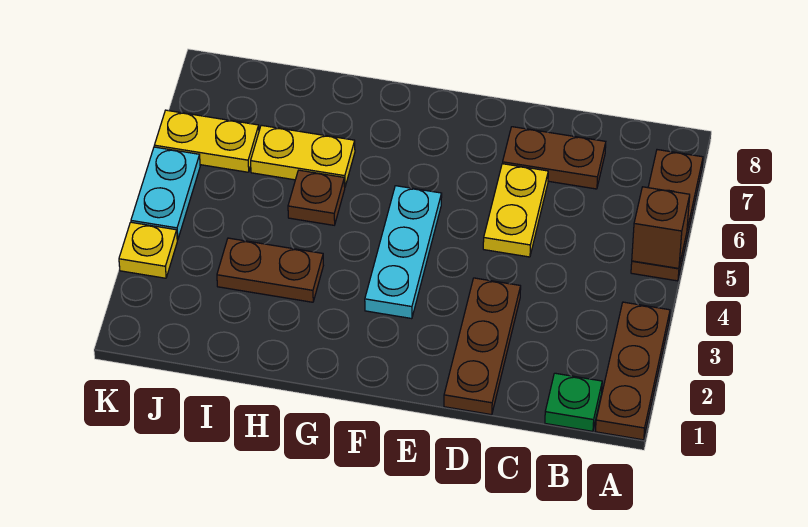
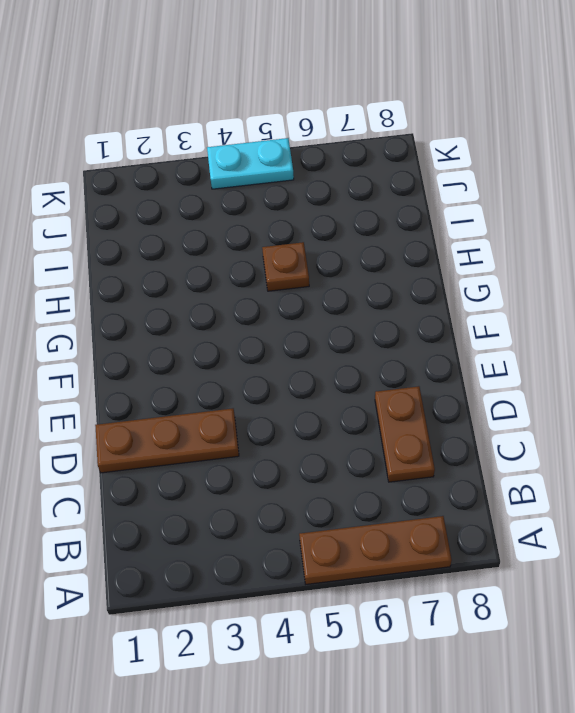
none -> brown 1x3 plate [595,302,670,440]
none -> green 1x1 plate [545,373,602,431]
none -> yellow 1x2 plate [483,164,548,257]

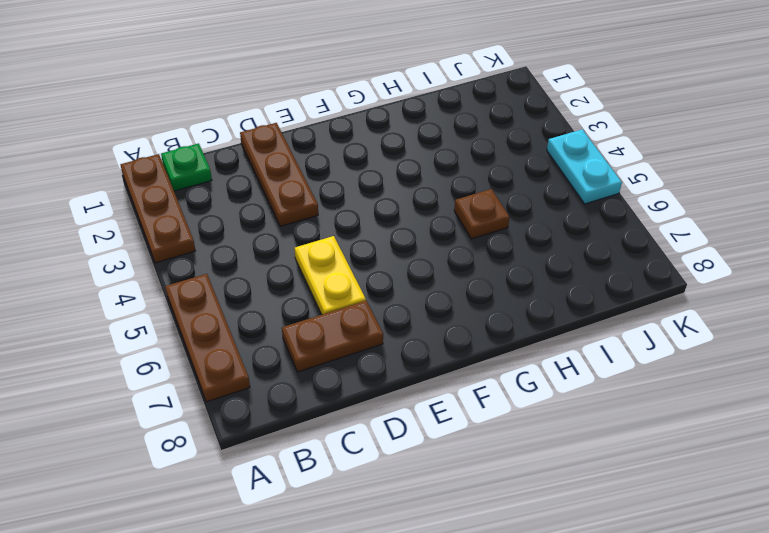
none -> cyan 1x3 plate [365,186,442,319]
none -> brown 1x2 plate [217,238,323,302]
none -> yellow 1x2 plate [251,125,355,187]

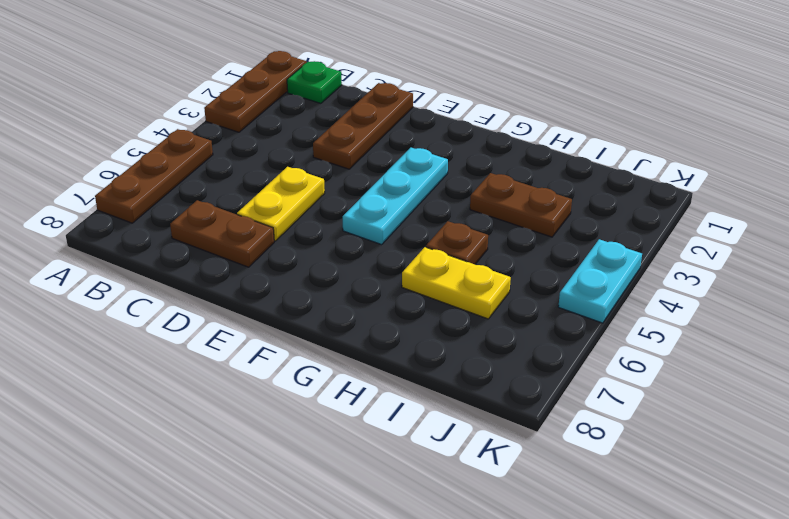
none -> yellow 1x2 plate [154,110,259,172]
none -> yellow 1x1 plate [119,222,177,278]
none -> brown 1x1 brick [632,187,690,268]

